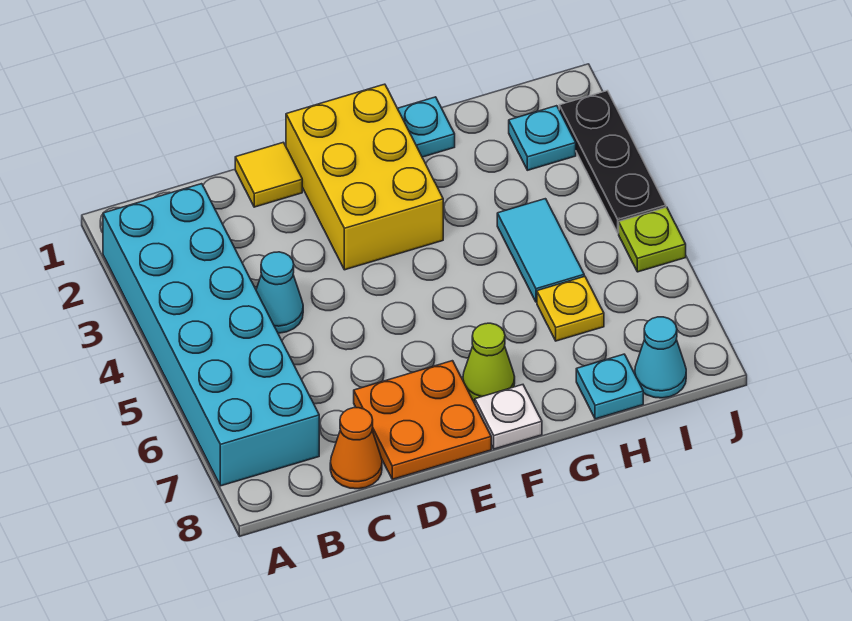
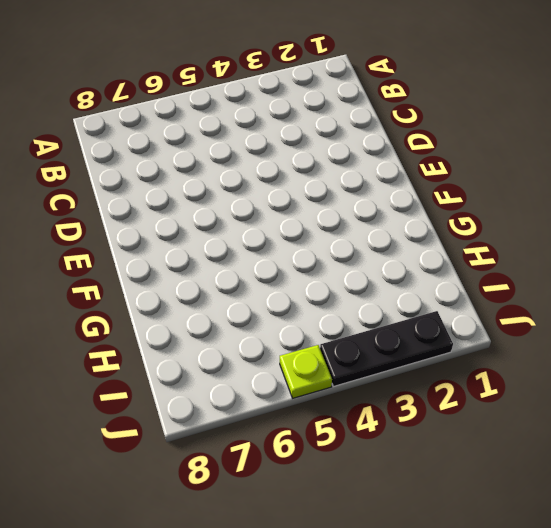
none -> cyan 2x6 brick [103,184,319,486]
none -> cyan 1x1 cone [256,252,303,333]
none -> orange 1x1 cone [330,408,382,489]

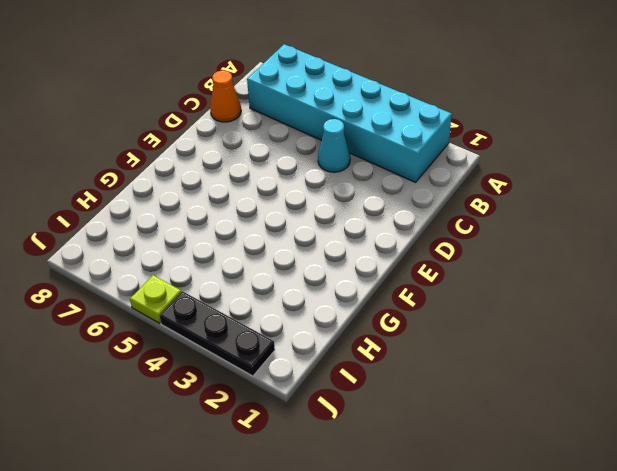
none -> yellow 1x1 tile [235,142,302,207]
none -> orange 2x2 plate [354,361,491,479]
none -> yellow 2x3 brick [286,84,443,270]

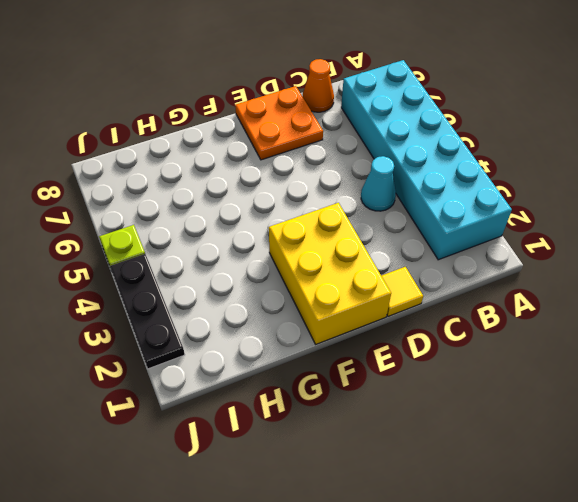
none -> lime 1x1 cone [463,323,515,401]
none -> white 1x1 plate [475,385,542,449]
none -> cyan 1x1 plate [398,97,455,157]

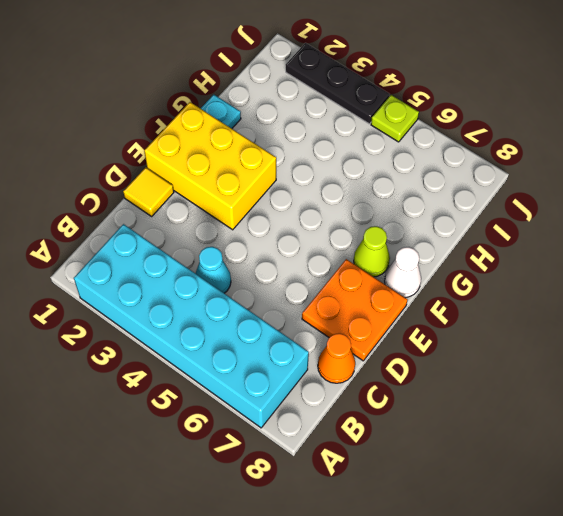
white 1x1 cone [385,247,421,297] -> white 1x1 plate [475,385,542,449]
none -> cyan 1x2 tile [497,199,584,302]
none -> yellow 1x1 plate [537,276,604,341]
none -> cyan 1x1 plate [576,354,643,419]

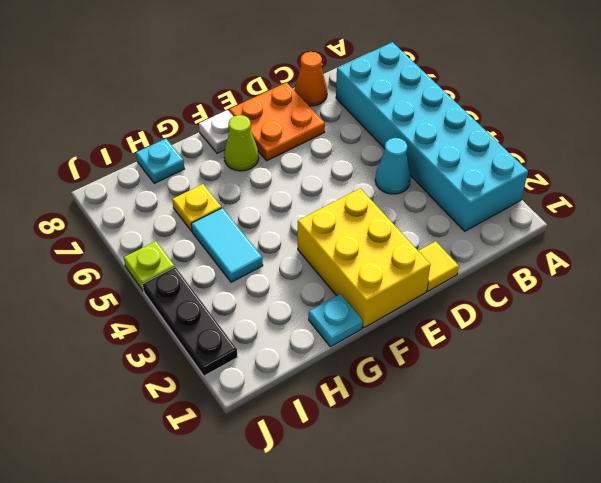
none -> cyan 1x1 plate [509,106,576,170]
none -> cyan 1x1 cone [635,317,686,398]

